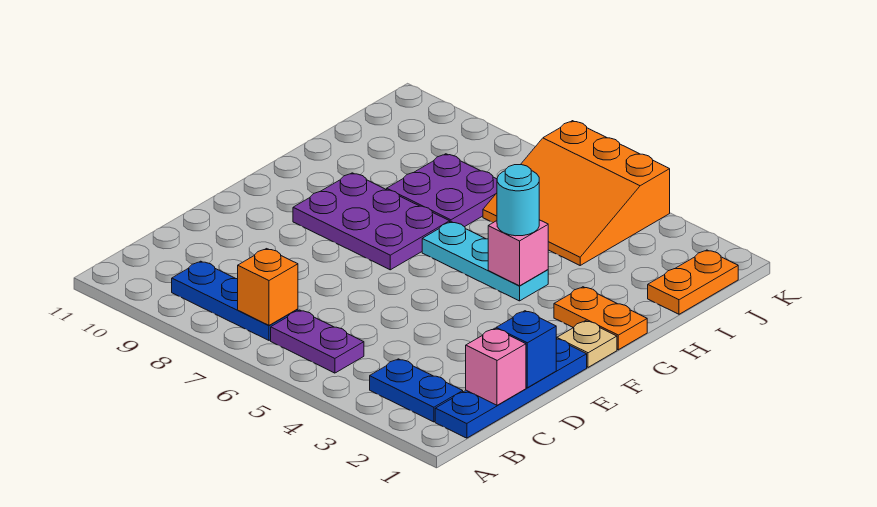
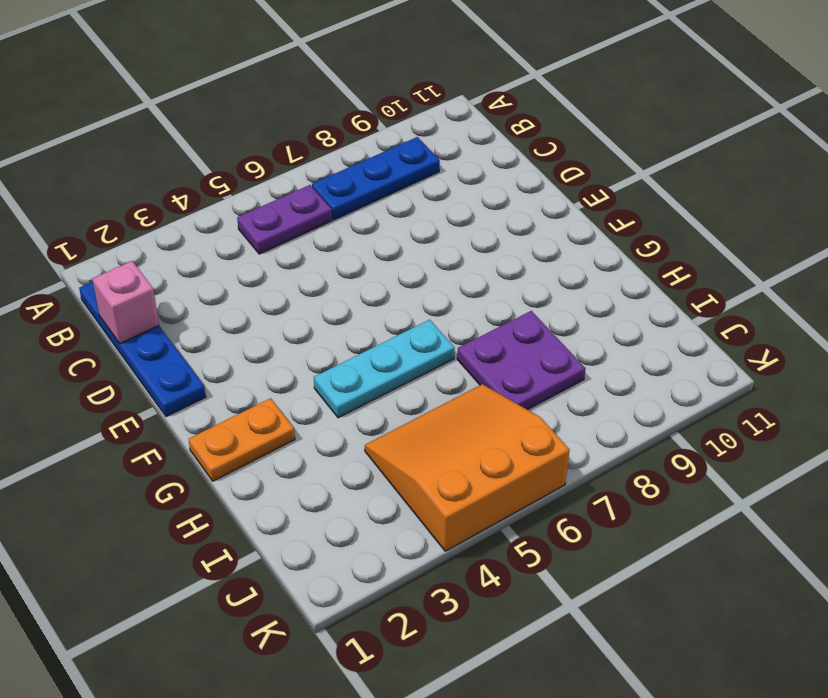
none -> blue 1x2 plate [370,359,463,422]
none -> tan 1x1 plate [557,321,617,367]
none -> purple 2x3 plate [293,173,450,270]

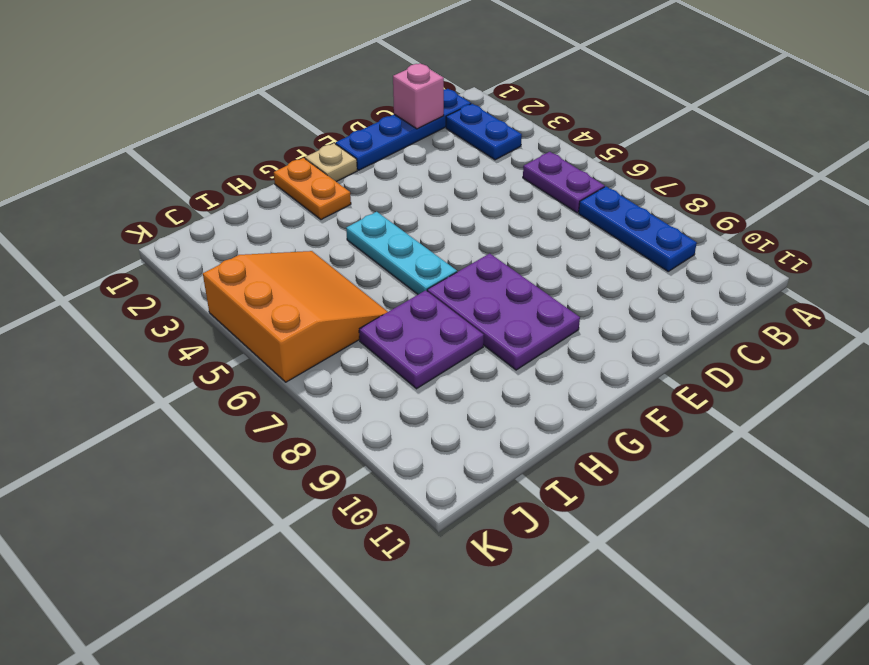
none -> orange 1x2 plate [648,250,738,314]
none -> orange 1x1 brick [238,249,298,325]
none -> blue 1x1 brick [496,311,556,388]

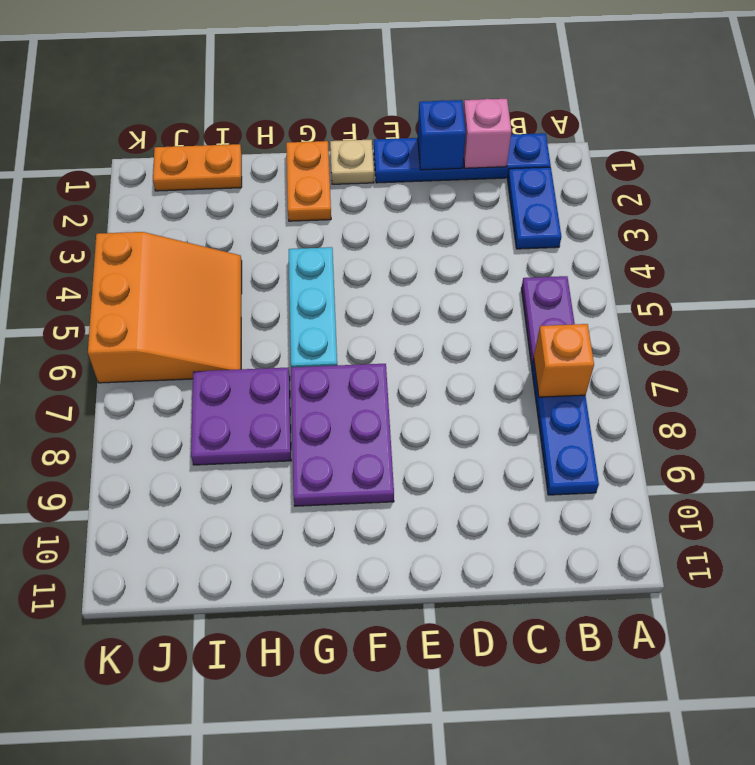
none -> pink 1x1 brick [488,220,548,286]
none -> cyan 1x1 round brick [497,165,539,236]

